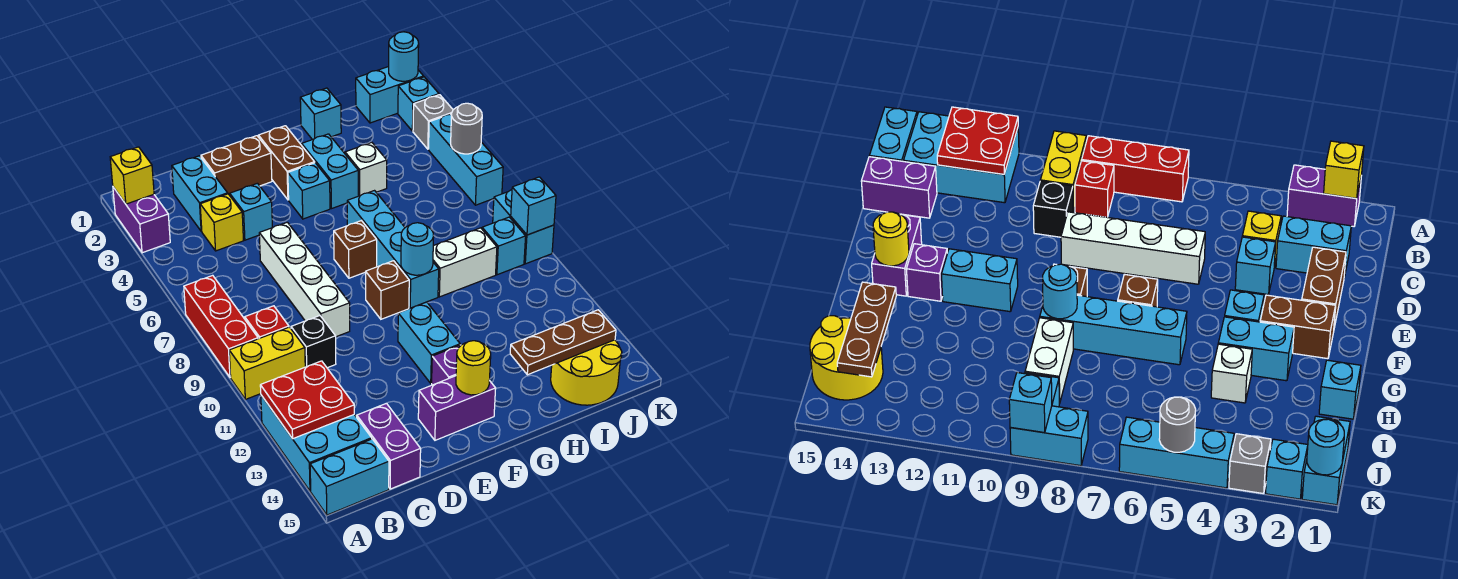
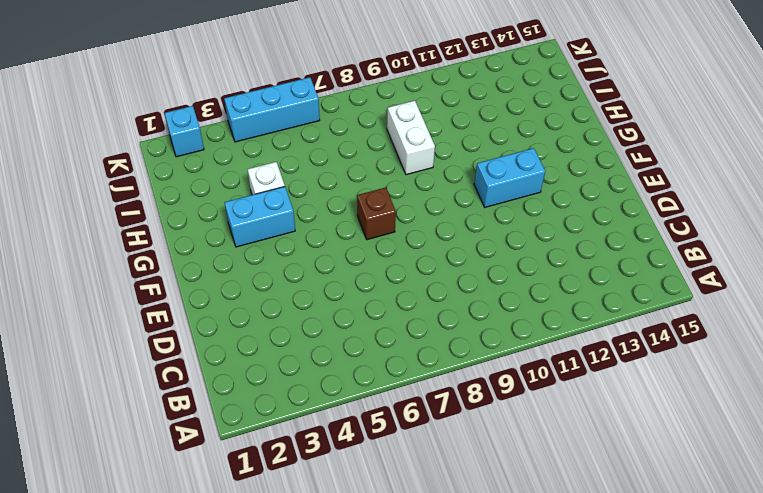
none -> purple 1x2 brick [113,187,170,253]
none -> red 1x3 brick [184,275,258,377]
none -> yellow 1x2 brick [229,327,305,399]
none -> cyan 2x3 brick [261,395,372,491]

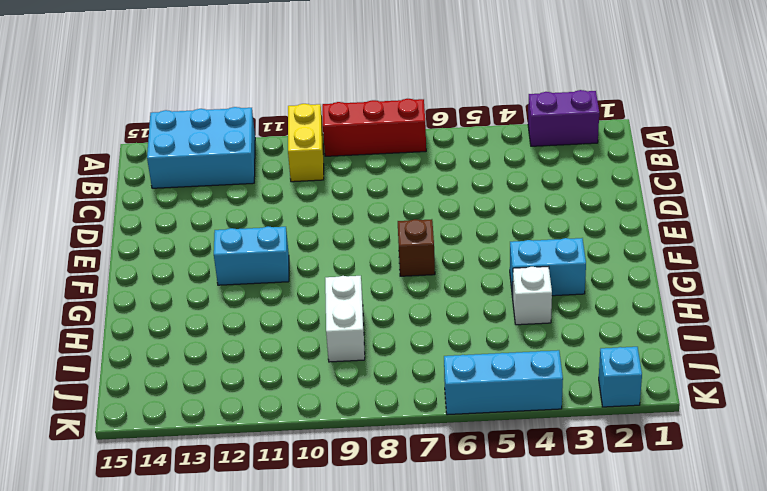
none -> cyan 1x2 brick [310,439,389,515]
none -> red 1x1 brick [245,306,289,339]
none -> cyan 1x2 brick [172,156,228,231]
none -> yellow 1x1 brick [200,194,243,251]

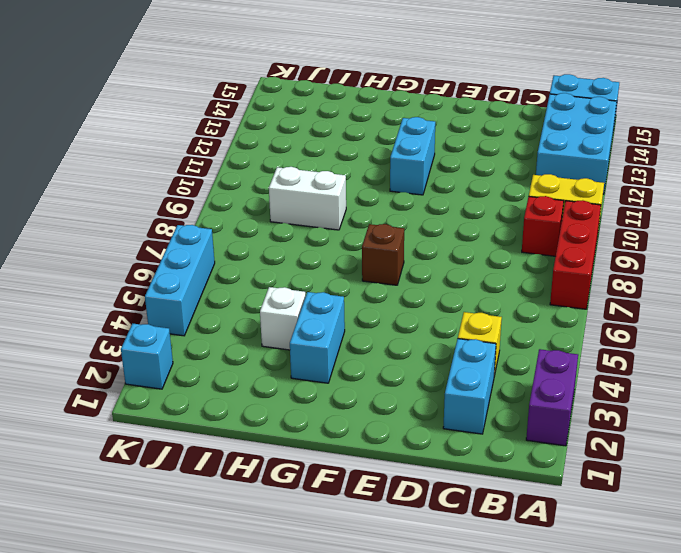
none -> black 1x1 brick [291,316,336,368]
none -> purple 1x2 brick [357,403,421,489]
none -> brown 1x2 brick [201,136,272,195]
none -> cyan 1x1 brick [230,183,273,240]

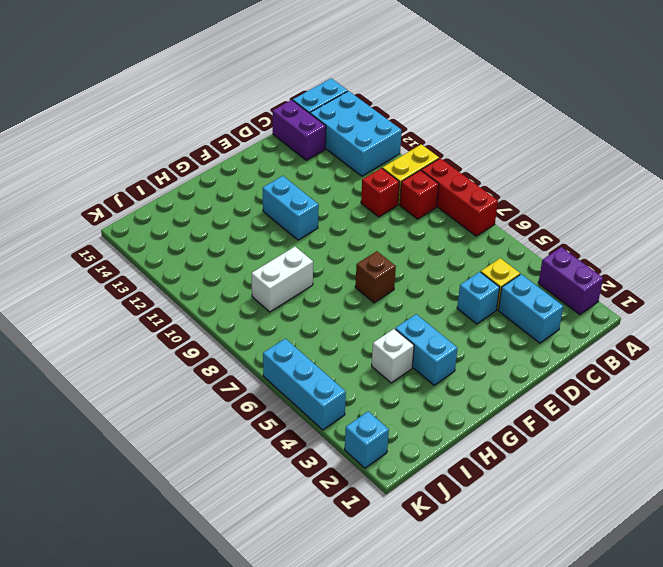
red 1x1 brick [361,168,399,217] -> black 1x1 brick [291,316,336,368]
none -> brown 1x2 brick [201,136,272,195]
none -> white 1x4 brick [259,222,350,337]
none -> purple 1x2 brick [418,376,496,440]
none -> brown 1x2 brick [258,126,315,200]

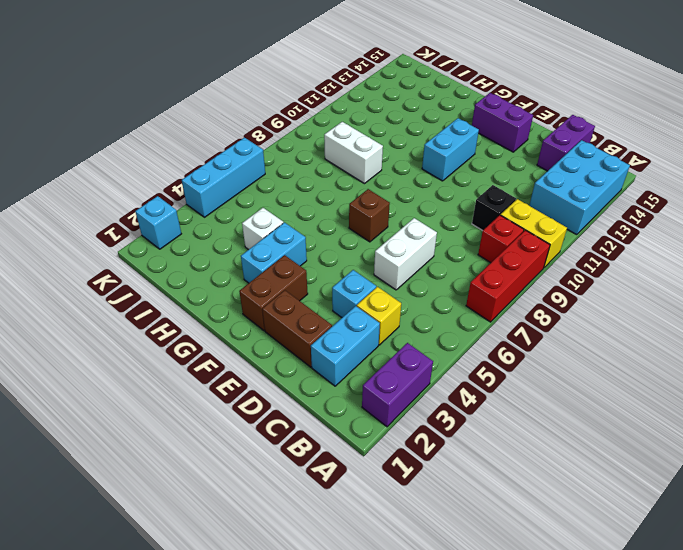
white 1x2 brick [374,218,437,290] -> white 1x4 brick [259,222,350,337]
none -> cyan 1x2 brick [310,439,389,515]
none -> cyan 1x1 brick [288,163,330,219]
none -> brown 1x1 brick [366,261,409,319]
none -> purple 1x1 brick [432,345,461,385]

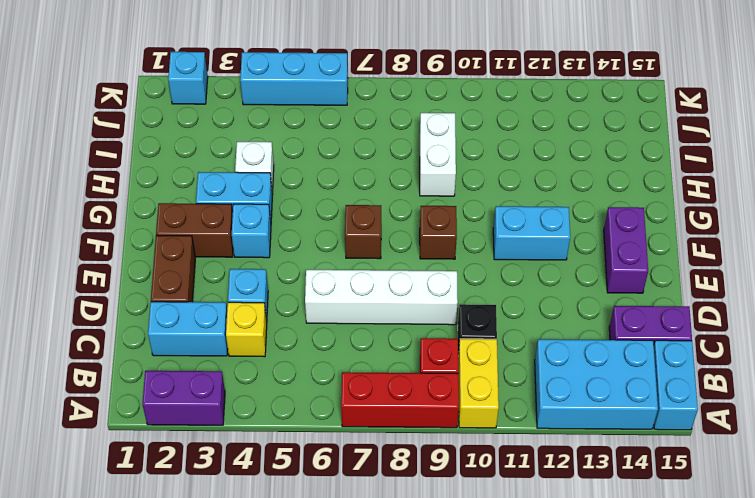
none -> purple 1x1 brick [432,345,461,385]
none -> cyan 1x4 brick [347,191,439,308]
none -> cyan 1x1 brick [300,88,341,140]
none -> yellow 2x2 round brick [551,340,622,405]

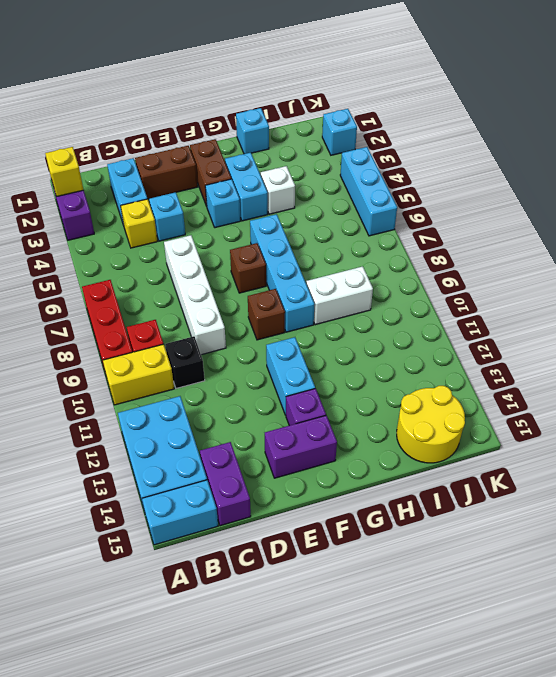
none -> cyan 1x2 brick [356,67,423,123]
none -> cyan 1x1 brick [482,217,526,275]
none -> grey 1x1 brick [413,95,453,149]
none -> cyan 1x2 brick [493,190,554,264]

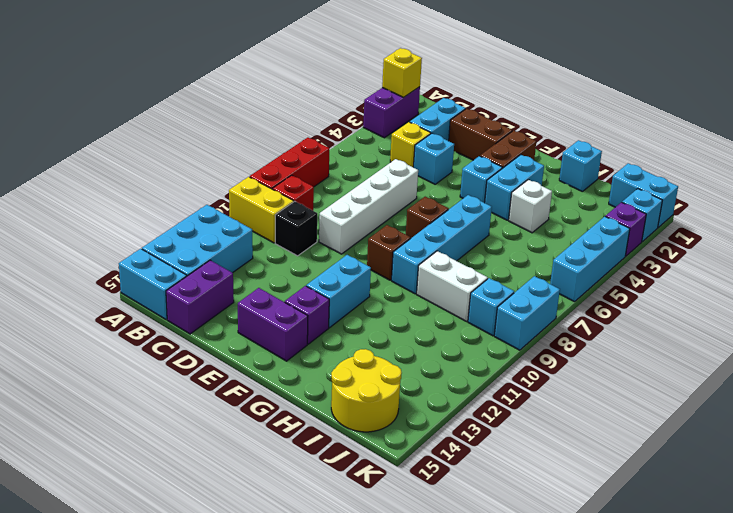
purple 1x1 brick [606,202,646,256] -> grey 1x1 brick [413,95,453,149]
none -> red 2x2 plate [260,361,354,439]
none -> yellow 1x1 round brick [456,341,491,395]
none -> cyan 1x1 round brick [401,223,434,275]
none -> brown 1x3 plate [510,310,616,375]

